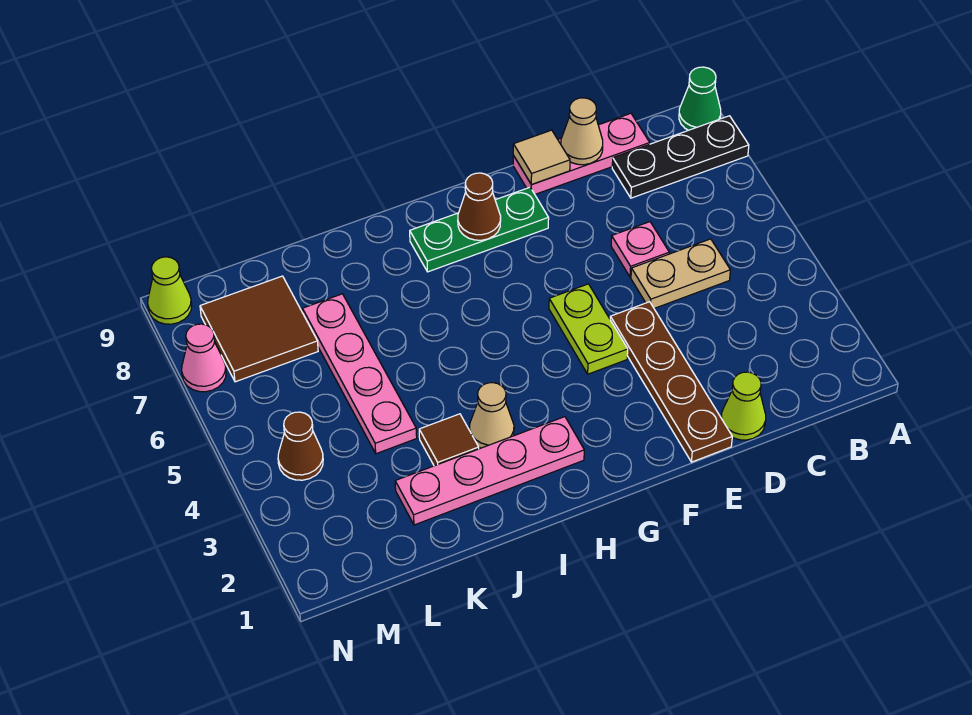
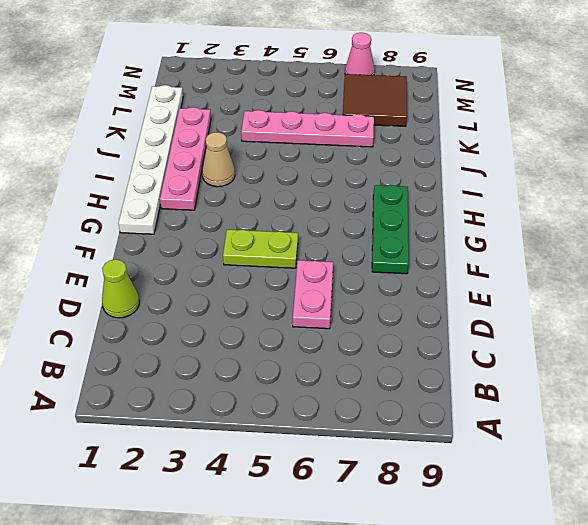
pink 1x2 plate [293,260,333,329] -> pink 1x1 plate [611,222,669,277]
white 1x6 plate [118,85,183,234] -> none
none -> black 1x3 plate [612,116,749,198]
none -> green 1x1 cone [679,67,721,130]
none -> tan 1x2 plate [631,239,730,308]

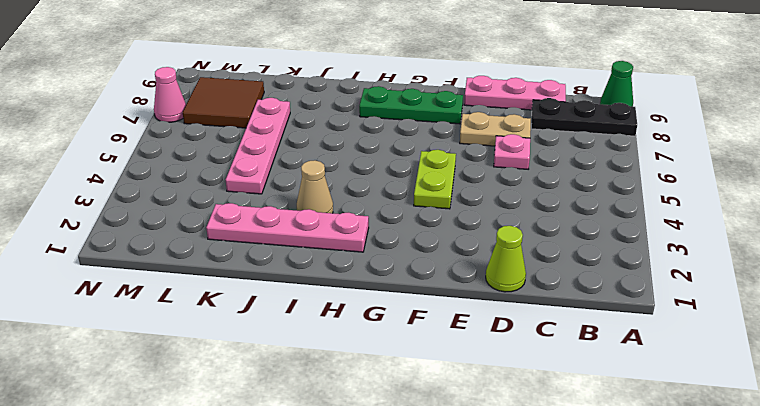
tan 1x2 plate [460,112,531,146] -> tan 1x2 plate moved to [631,239,730,308]
none -> brown 1x4 plate [610,302,732,462]
none -> brown 1x1 tile [419,414,479,466]
none -> brown 1x1 cone [278,412,323,480]

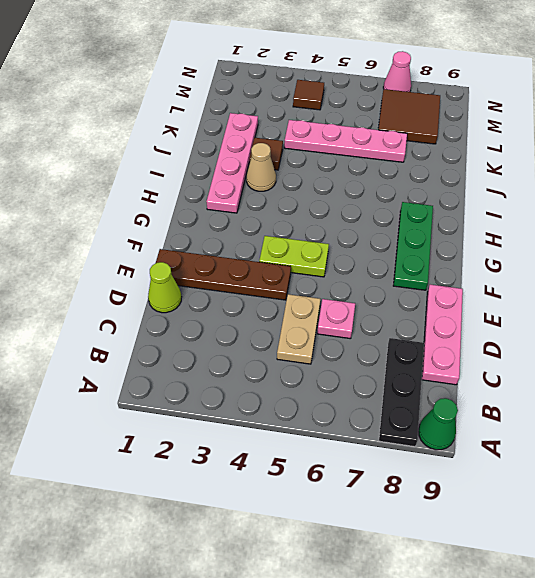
brown 1x1 tile [293,80,324,110] -> brown 1x1 cone [278,412,323,480]
none -> lime 1x1 cone [148,257,192,324]
none -> tan 1x1 cone [561,98,603,165]
none -> tan 1x1 tile [513,130,570,185]

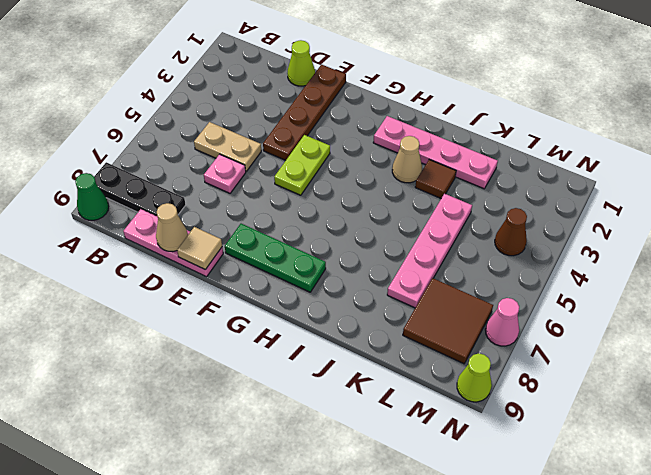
none -> brown 1x1 cone [458,173,501,240]

